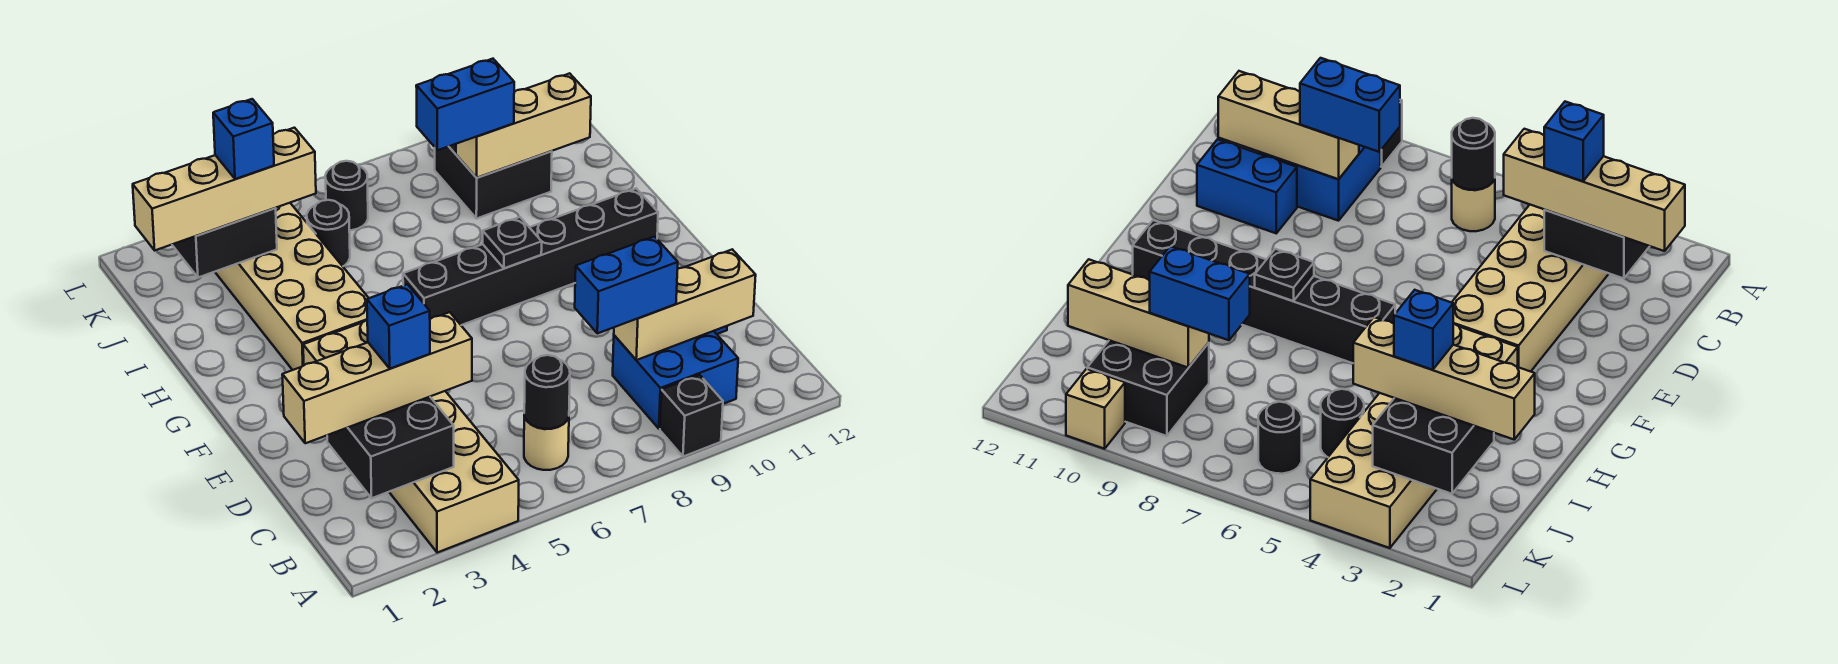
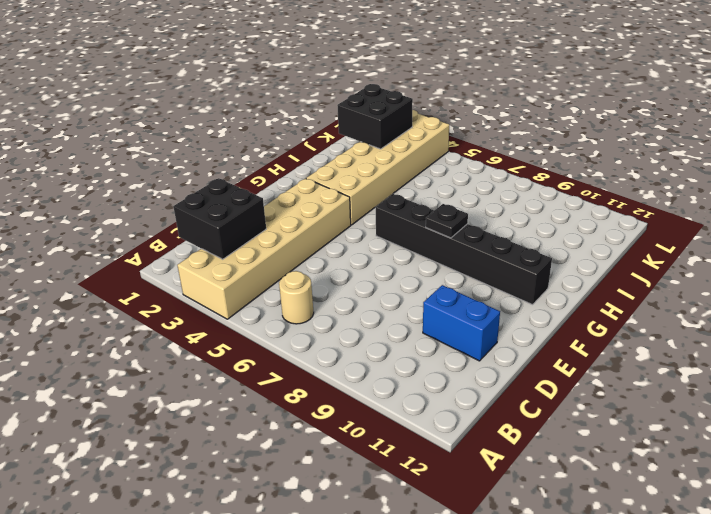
none -> black 1x1 brick [660,375,723,457]
none -> blue 2x2 brick [613,331,738,429]
none -> black 1x1 round brick [307,200,350,266]

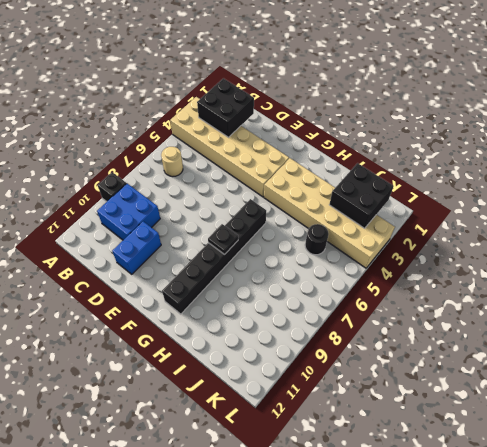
none -> black 2x2 brick [435,144,552,219]
none -> black 1x1 round brick [325,161,368,230]
none -> tan 1x1 brick [1066,369,1125,449]

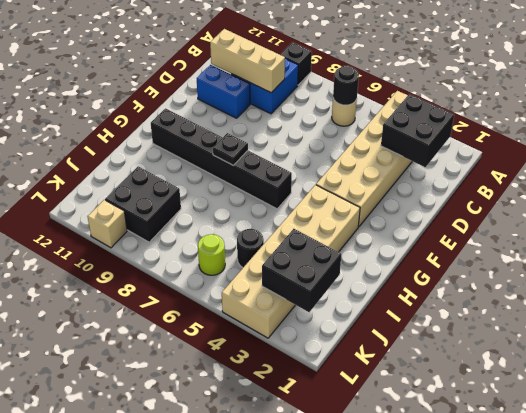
lime 1x1 round brick [198,234,225,275] -> black 1x1 round brick [325,161,368,230]
none -> tan 1x3 brick [456,73,591,178]
none -> tan 1x4 brick [282,312,472,443]
none -> blue 1x2 brick [575,237,678,333]

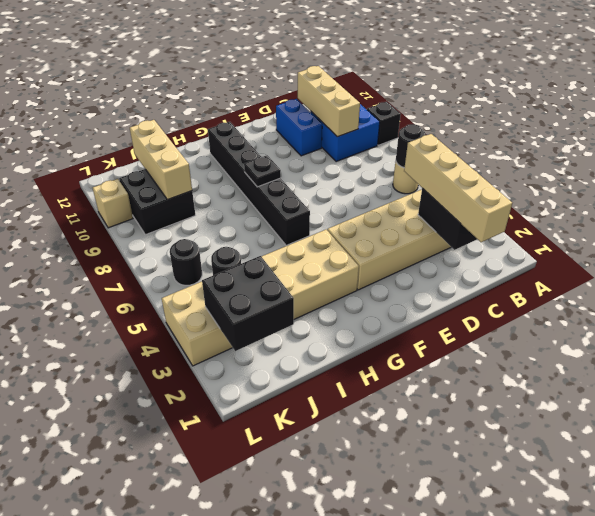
none -> blue 1x2 brick [575,237,678,333]
none -> tan 1x4 brick [133,128,316,250]
none -> blue 1x2 brick [416,59,514,150]

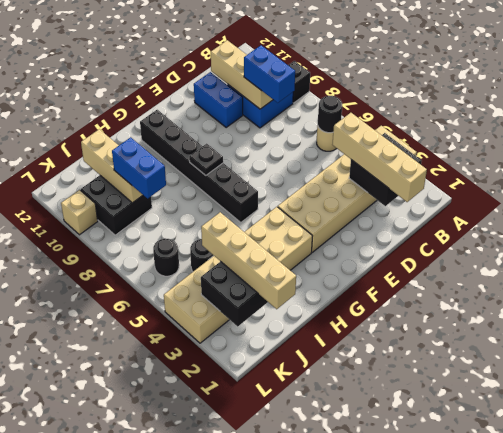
none -> blue 1x1 brick [367,284,430,369]
none -> blue 1x1 brick [213,99,274,179]

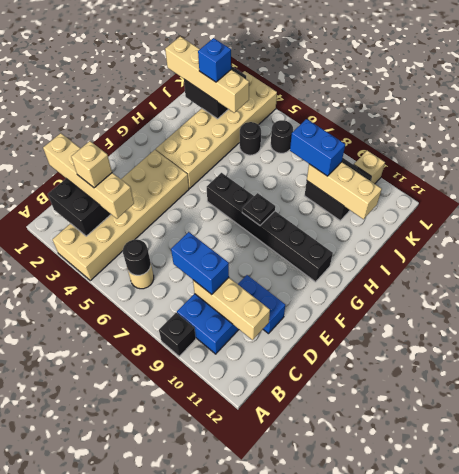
tan 1x1 brick [71,141,112,188] -> blue 1x1 brick [367,284,430,369]

